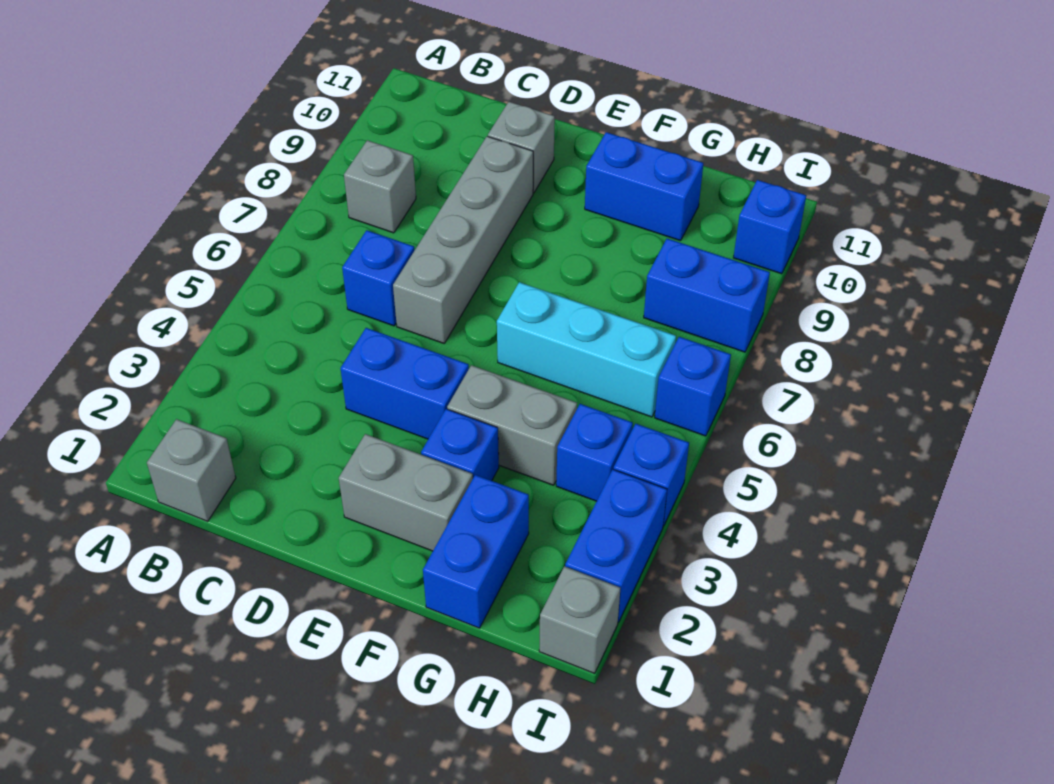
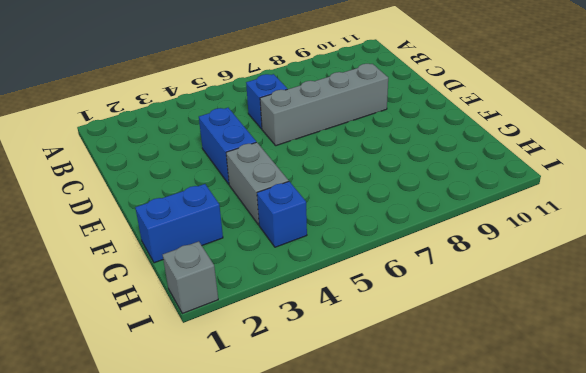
none -> grey 1x1 brick [147,419,236,521]
none -> grey 1x1 brick [344,140,416,233]
none -> grey 1x1 brick [488,102,555,193]

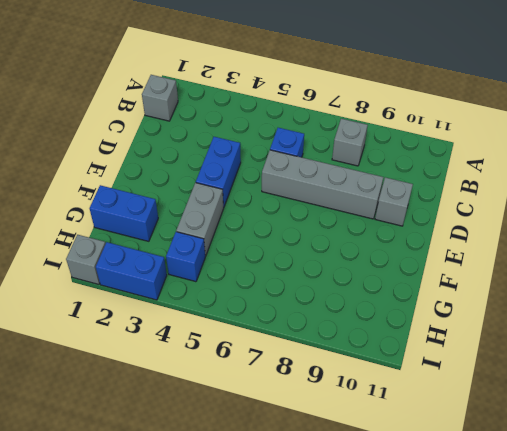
none -> grey 1x2 brick [339,434,473,551]
none -> blue 1x1 brick [421,409,499,481]
none -> cyan 1x3 brick [497,282,676,417]

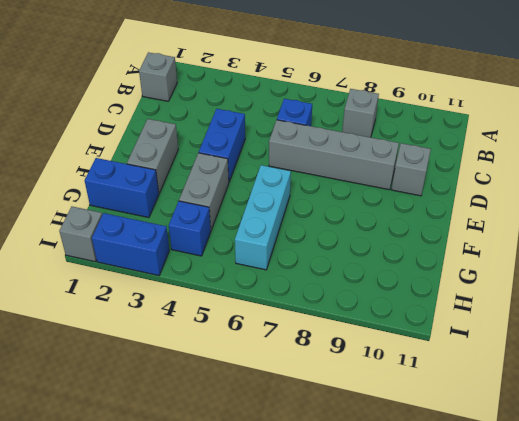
none -> blue 1x1 brick [421,409,499,481]
none -> blue 1x2 brick [585,132,703,241]
none -> blue 1x2 brick [644,239,770,352]

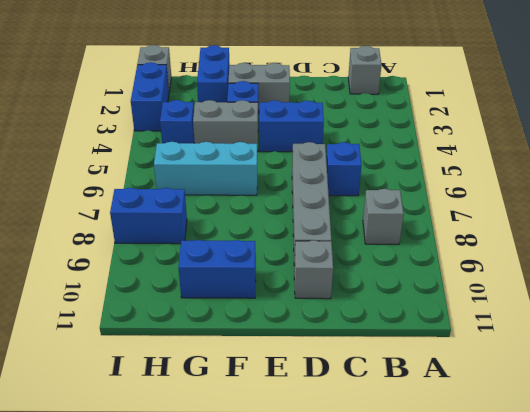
none -> blue 1x1 brick [614,424,689,526]
none -> blue 1x1 brick [655,337,731,436]
none -> blue 1x1 brick [733,180,806,274]

